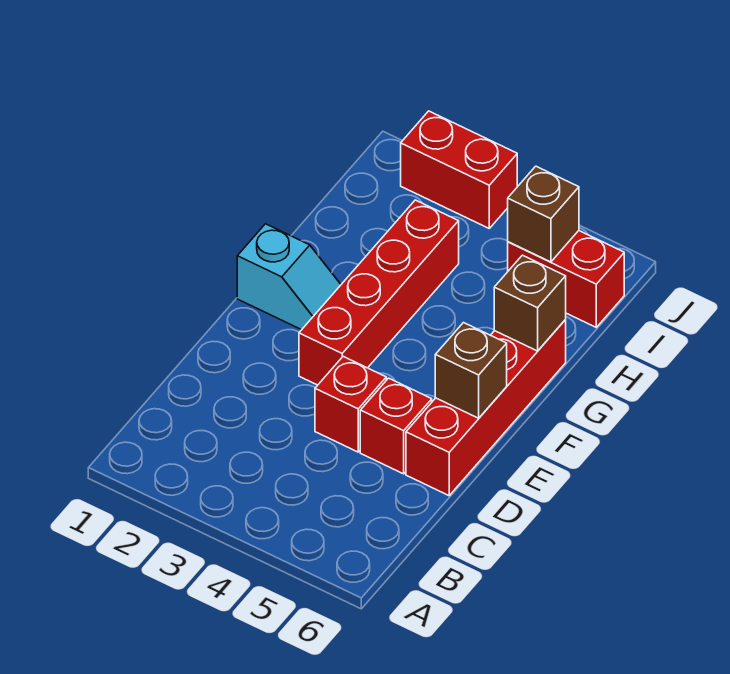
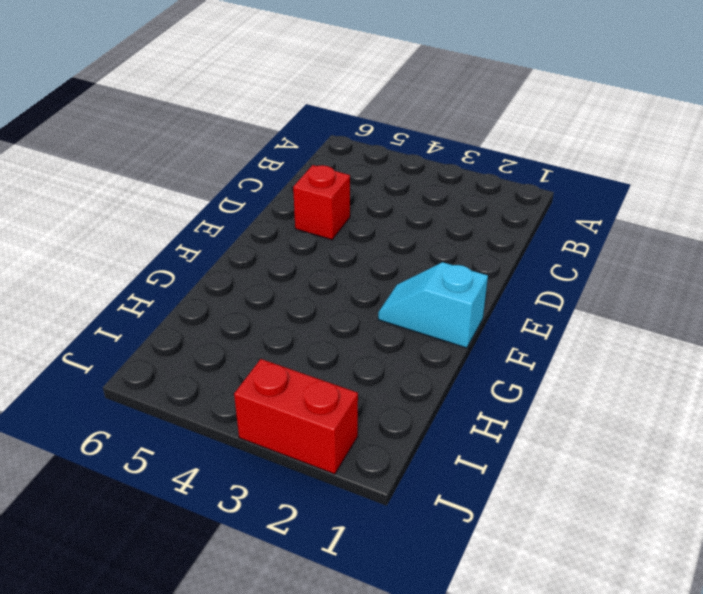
none -> red 1x1 brick [315,357,386,452]
none -> red 1x4 brick [406,320,566,496]

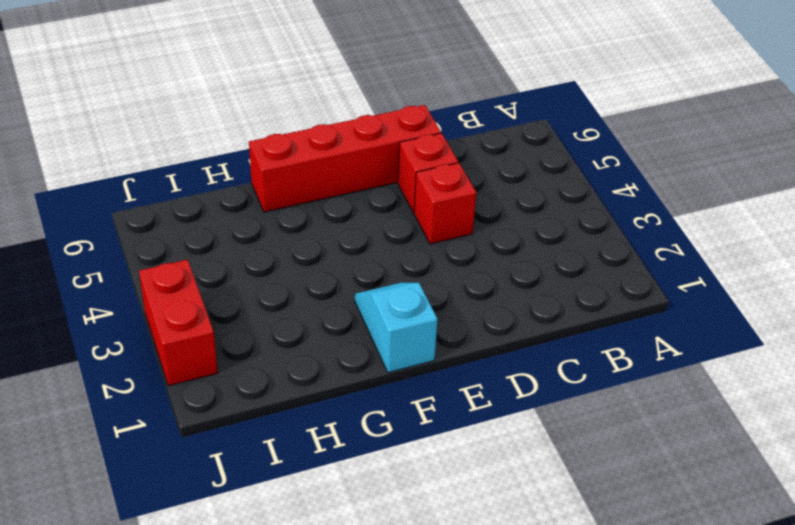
none -> red 1x4 brick [299,200,459,385]
none -> red 1x2 brick [508,231,624,327]

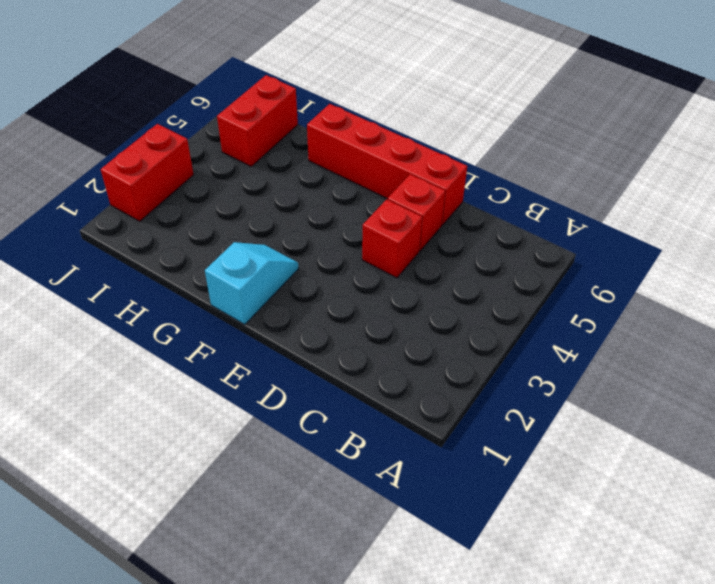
none -> red 1x4 brick [299,200,459,385]
none -> brown 1x1 brick [435,323,507,418]

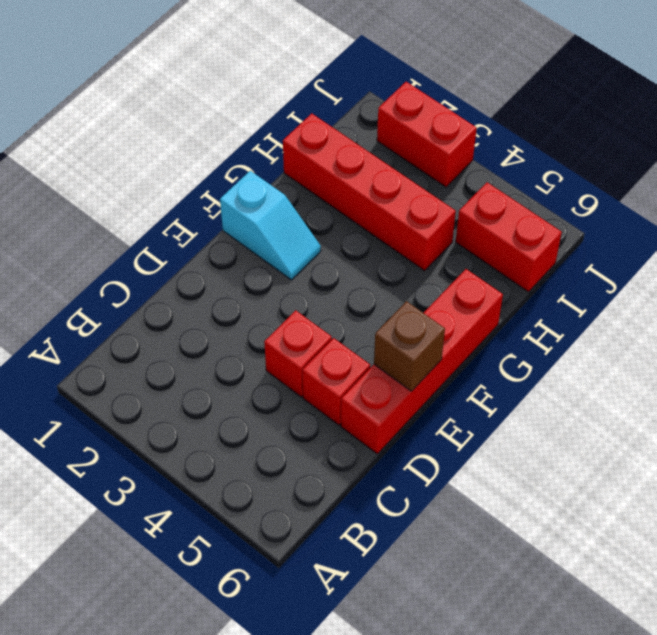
red 1x4 brick [283,113,456,271] -> red 1x4 brick turned to [299,200,459,385]
none -> brown 1x1 brick [494,255,566,351]
none -> brown 1x1 brick [508,166,579,262]

